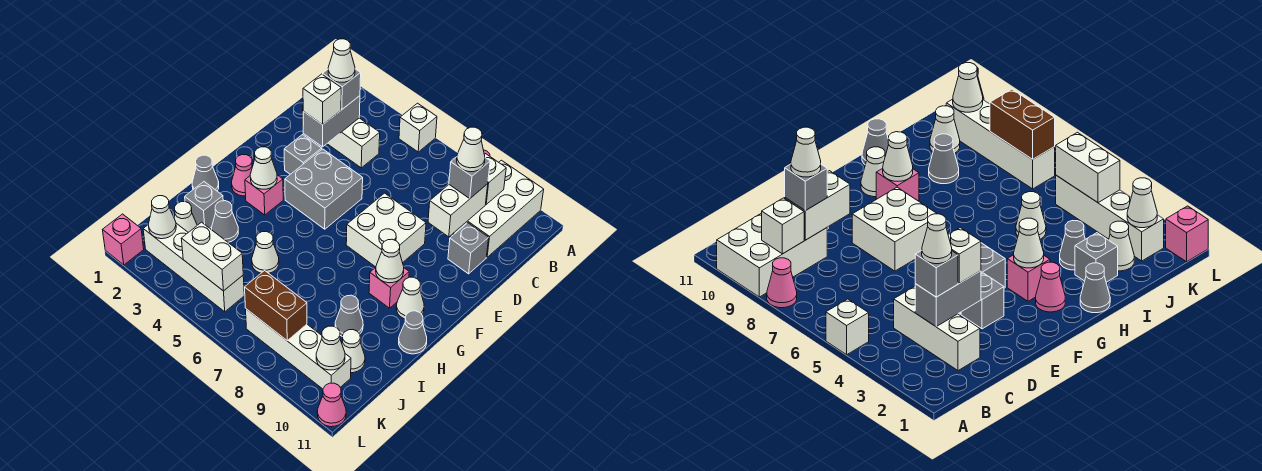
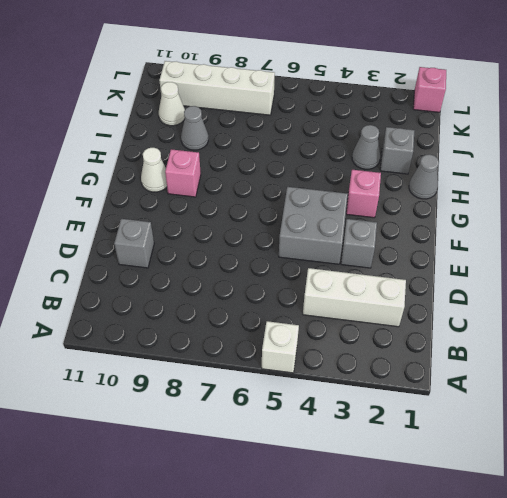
none -> pink 1x1 cone [767,258,797,308]
none -> white 2x3 brick [453,160,544,257]
none -> white 2x2 brick [346,193,426,267]
none -> pink 1x1 cone [232,155,253,196]

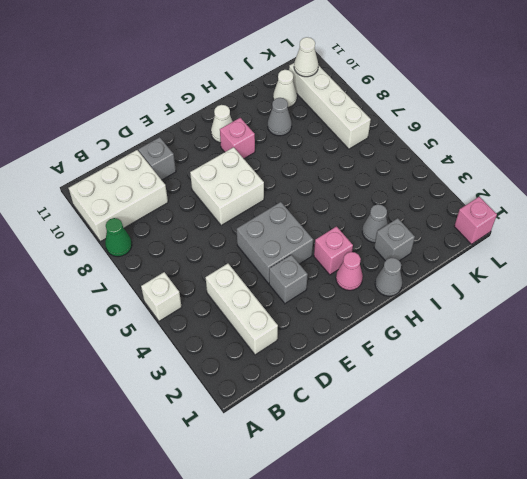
green 1x1 cone [105,218,132,257] -> pink 1x1 cone [767,258,797,308]
none -> grey 1x1 cone [399,311,427,354]
none -> white 1x1 cone [252,232,279,273]
none -> white 1x1 cone [174,202,197,232]
none -> white 1x4 brick [143,223,244,312]

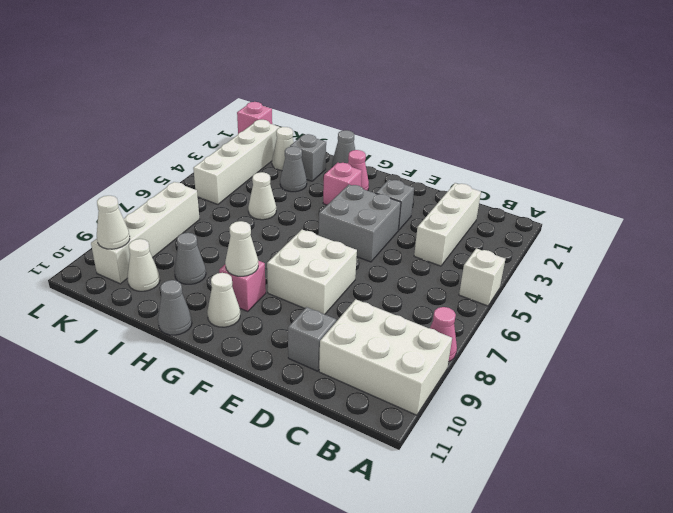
none -> pink 1x1 cone [317,383,346,427]
none -> white 1x1 brick [484,154,506,204]
none -> grey 1x2 brick [303,96,360,147]
none -> white 1x2 brick [428,184,488,237]

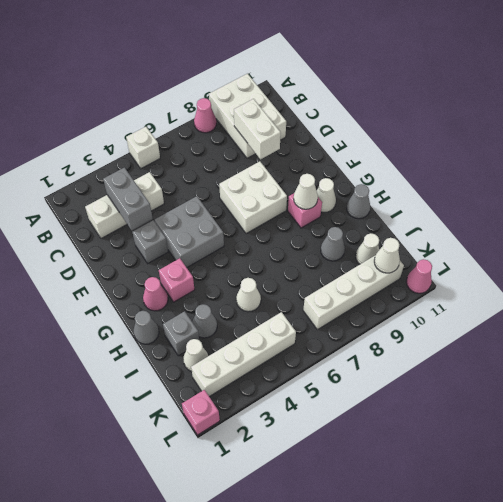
none -> grey 1x1 brick [448,223,489,274]
none -> white 1x1 brick [484,154,506,204]
none -> white 1x1 cone [250,147,277,189]
none -> white 1x1 cone [149,196,176,239]

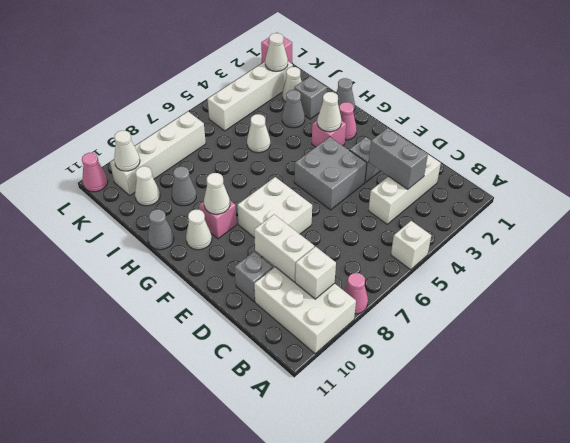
none -> white 1x2 brick [181,222,243,291]
none -> brown 1x2 brick [245,270,307,340]
none -> grey 1x1 brick [323,69,361,109]
none -> grey 1x1 brick [449,157,490,199]

